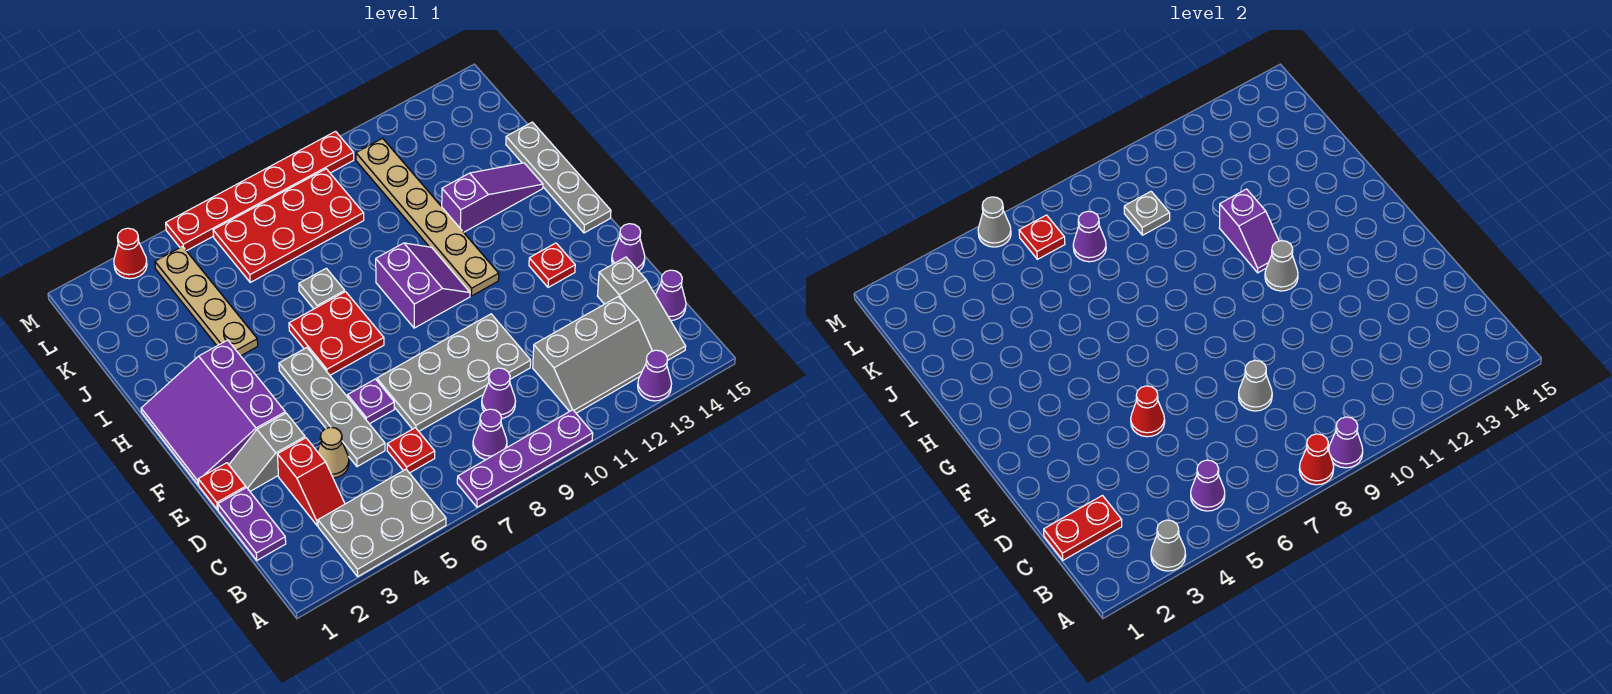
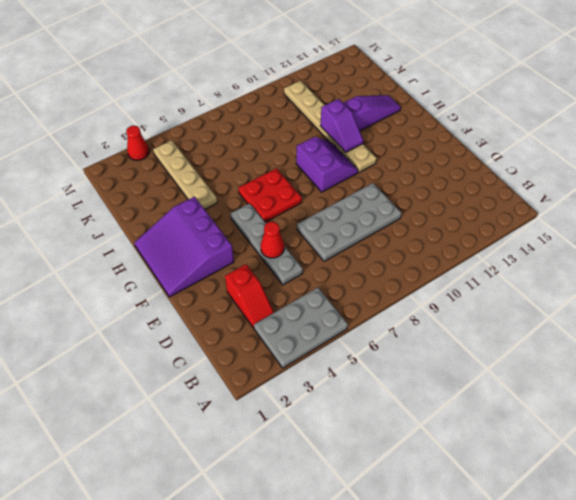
none -> purple 1x4 plate [457,410,593,507]
none -> purple 1x1 cone [638,350,672,401]
none -> purple 1x1 cone [473,409,507,459]
none -> grey 2x3 slope [533,297,652,413]

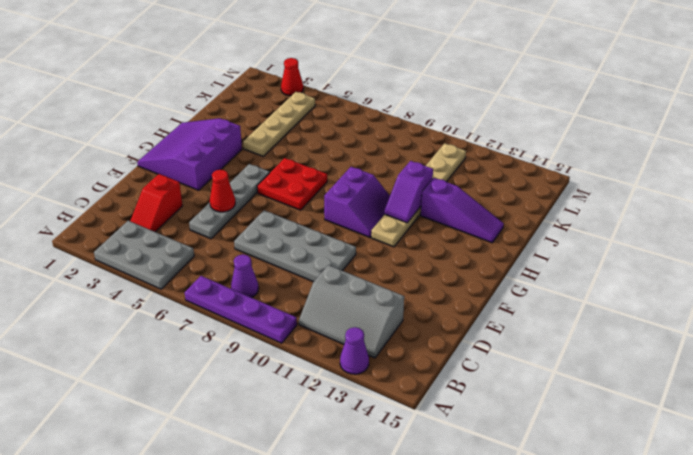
none -> grey 1x3 slope [597,257,686,361]
none -> purple 1x2 plate [218,487,286,560]
none -> red 1x1 plate [387,428,435,473]
none -> purple 1x1 cone [482,368,516,418]

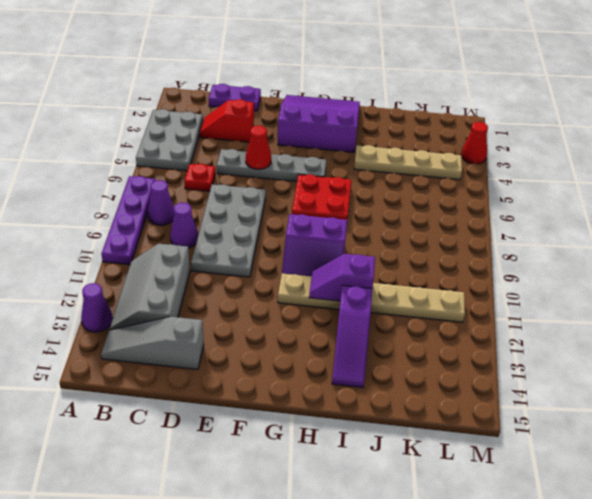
none -> purple 1x1 cone [656,270,686,320]
none -> tan 1x1 cone [317,427,349,478]
none -> red 1x1 plate [198,463,246,510]
none -> grey 1x2 slope [229,413,305,491]

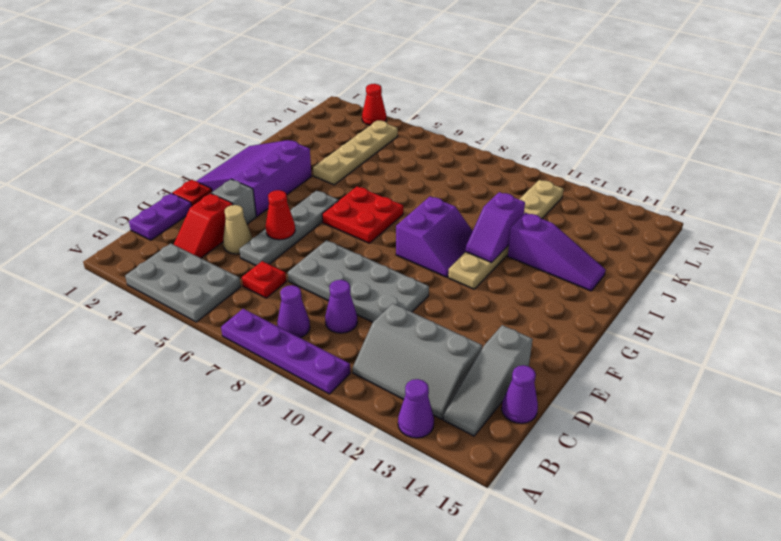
none -> purple 1x1 plate [348,379,394,424]
none -> purple 1x1 cone [612,224,645,271]
none -> red 1x1 plate [529,243,575,287]
none -> grey 1x4 plate [506,122,611,233]

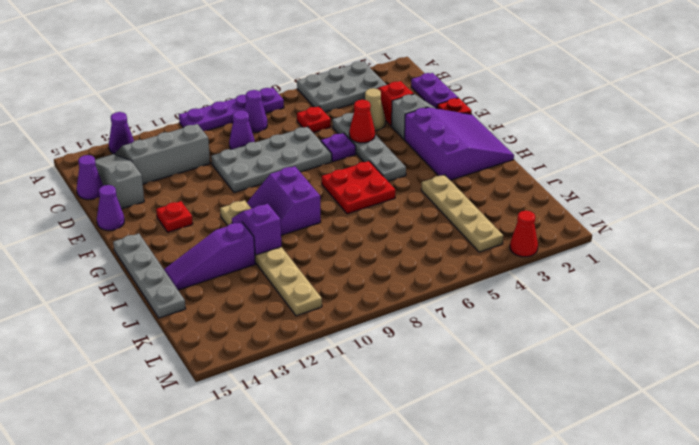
none -> grey 1x1 plate [299,268,345,309]
none -> red 2x4 plate [213,169,364,282]
none -> red 1x6 plate [166,131,354,251]
none -> grey 1x1 cone [1151,520,1186,571]

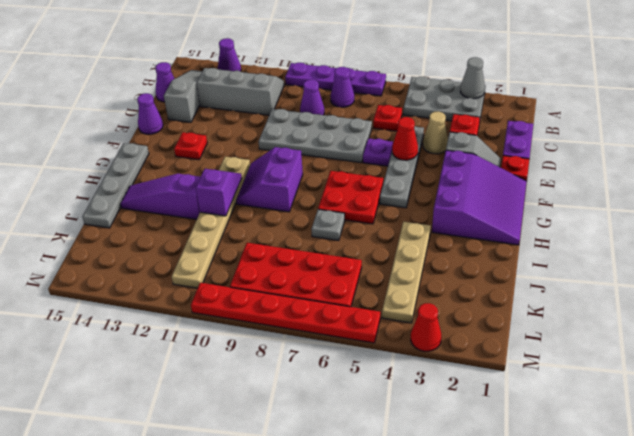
none -> red 1x1 cone [1299,434,1334,485]
none -> purple 1x1 cone [1329,417,1363,468]
none -> purple 1x1 cone [1191,460,1225,511]
none -> red 1x2 plate [1044,496,1122,560]

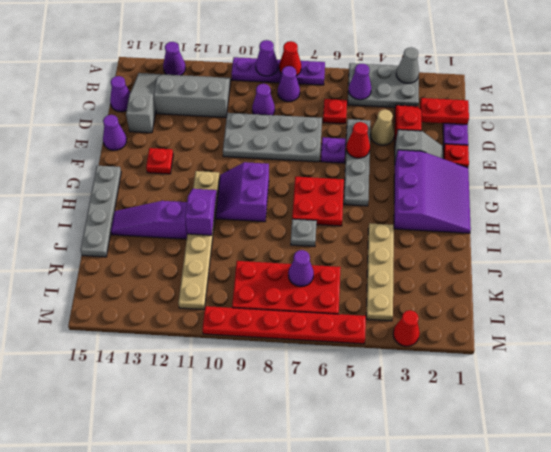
none -> grey 1x1 cone [1239,360,1272,411]
none -> grey 1x1 cone [1265,241,1298,291]
none -> grey 1x1 plate [1124,191,1170,235]
none -> red 1x1 plate [1019,215,1065,259]

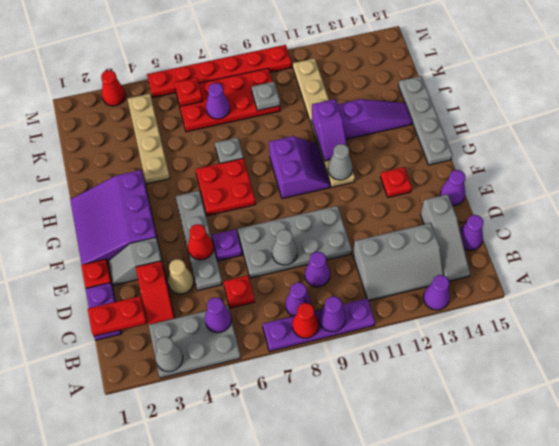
none -> grey 1x1 cone [978,197,1011,247]

